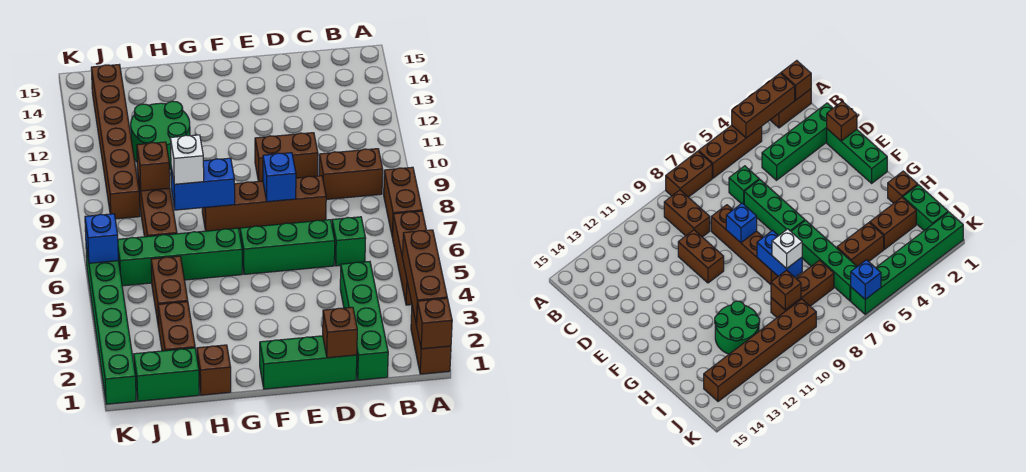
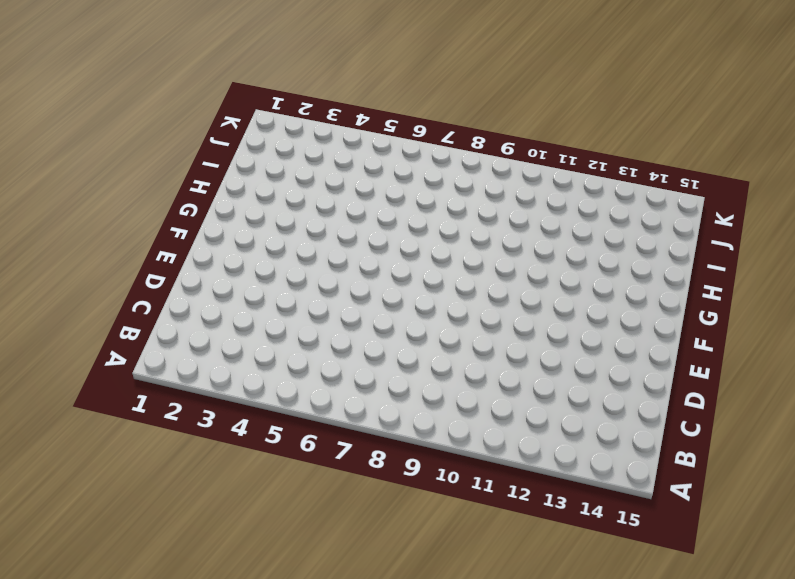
none -> brown 1x2 brick [411,307,451,374]
none -> brown 1x3 brick [393,211,426,305]
none -> brown 1x2 brick [384,167,422,238]

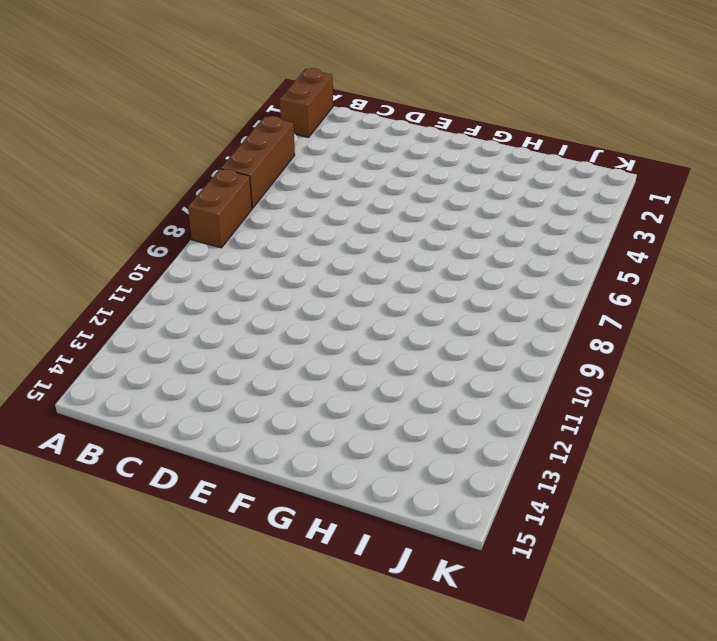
none -> brown 1x2 brick [319,149,383,199]
none -> green 1x4 brick [340,262,388,380]
none -> green 1x1 brick [332,217,366,266]

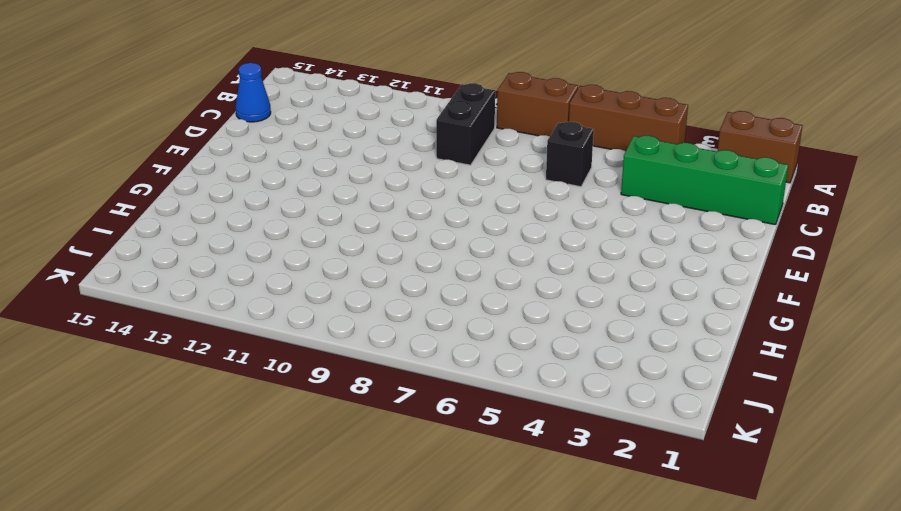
black 1x2 brick [436,83,495,165] -> brown 1x2 brick [319,149,383,199]
black 1x1 brick [546,122,594,187] -> green 1x1 brick [332,217,366,266]
blue 1x1 cone [236,63,271,122] -> none
none -> green 1x3 brick [260,336,357,389]
none -> green 1x3 brick [240,220,335,274]
none -> brown 1x4 brick [202,176,326,231]

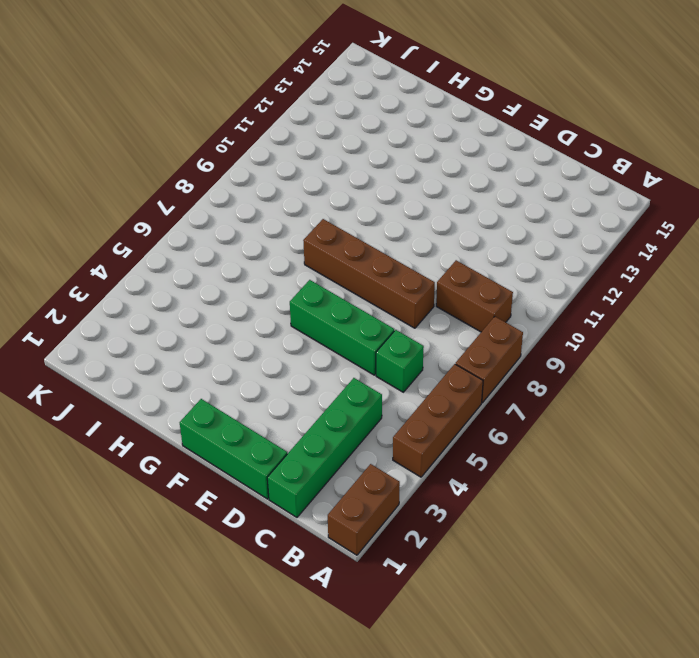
none -> brown 1x2 brick [255,133,318,181]
none -> green 1x4 brick [118,228,242,286]
none -> brown 1x1 brick [197,345,231,395]

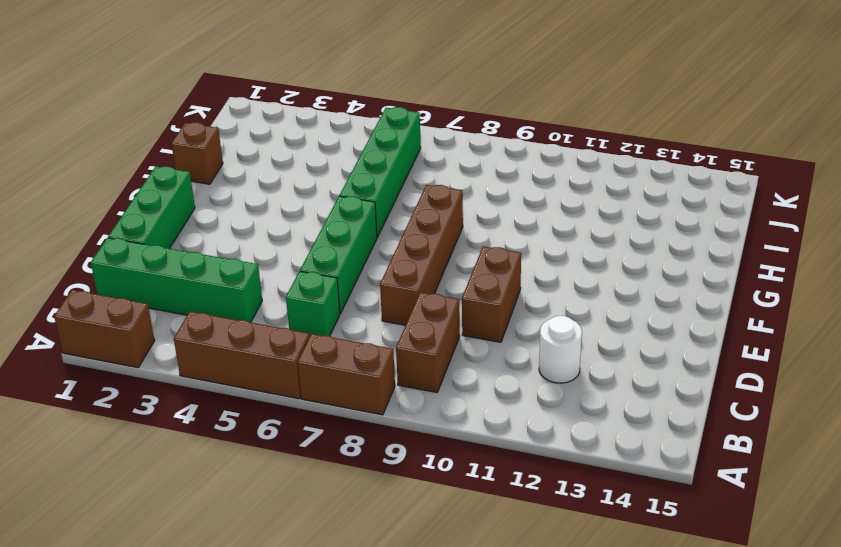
white 1x1 round brick [539,316,582,383] -> none
none -> green 2x2 round brick [131,101,190,170]
none -> green 1x2 brick [134,348,199,401]
none -> brown 1x2 brick [158,302,195,351]

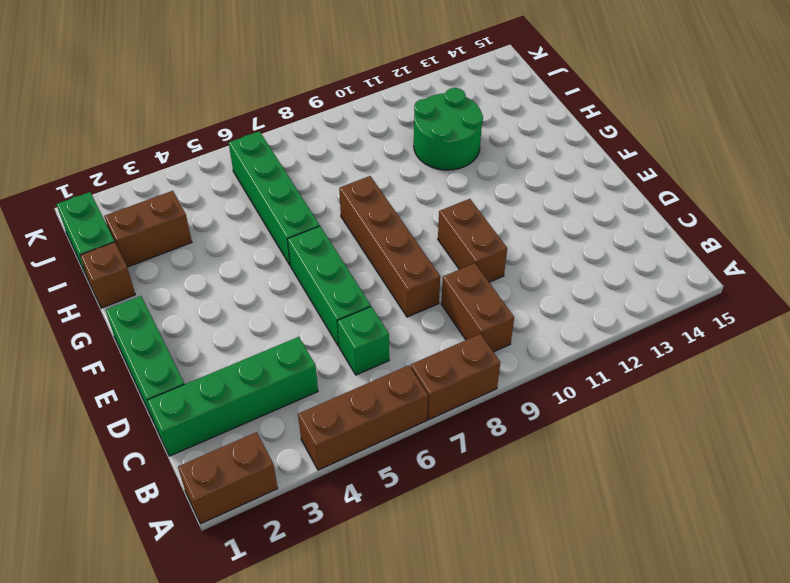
none -> brown 1x2 brick [151,256,188,328]
none -> brown 1x3 brick [138,177,177,237]
none -> brown 1x6 brick [91,65,140,219]

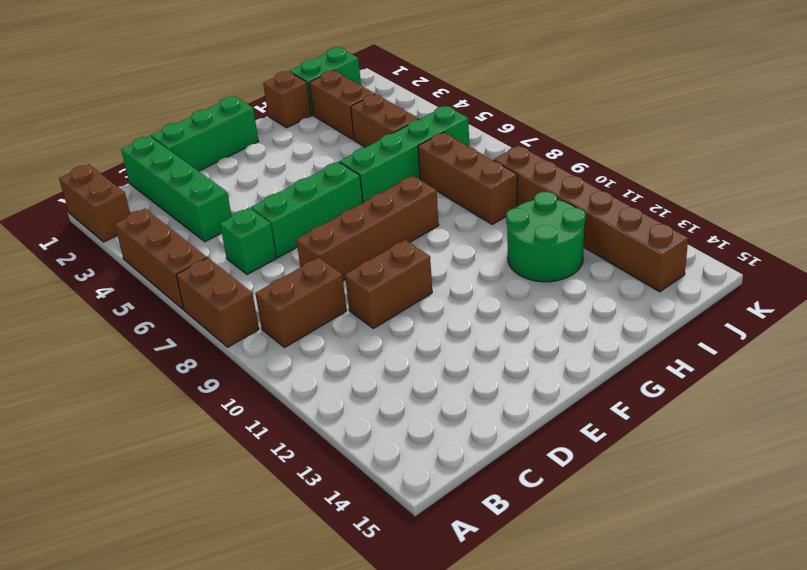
none -> green 1x6 brick [86,246,136,404]
none -> brown 1x1 brick [416,298,452,349]
none -> brown 1x3 brick [403,230,447,325]

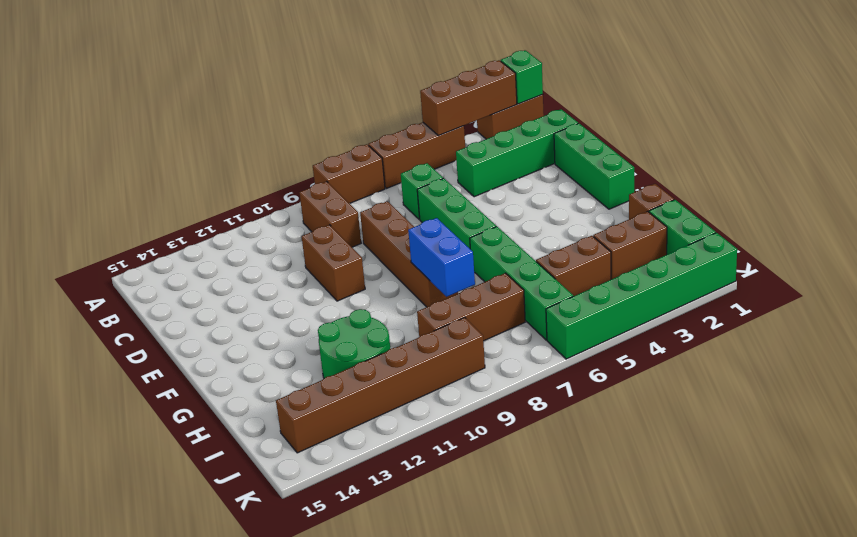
green 1x1 brick [501,50,543,104] -> brown 1x1 brick [416,298,452,349]
none -> brown 1x1 brick [323,307,357,358]
none -> blue 1x1 brick [263,153,296,202]
none -> brown 1x1 brick [137,142,170,191]

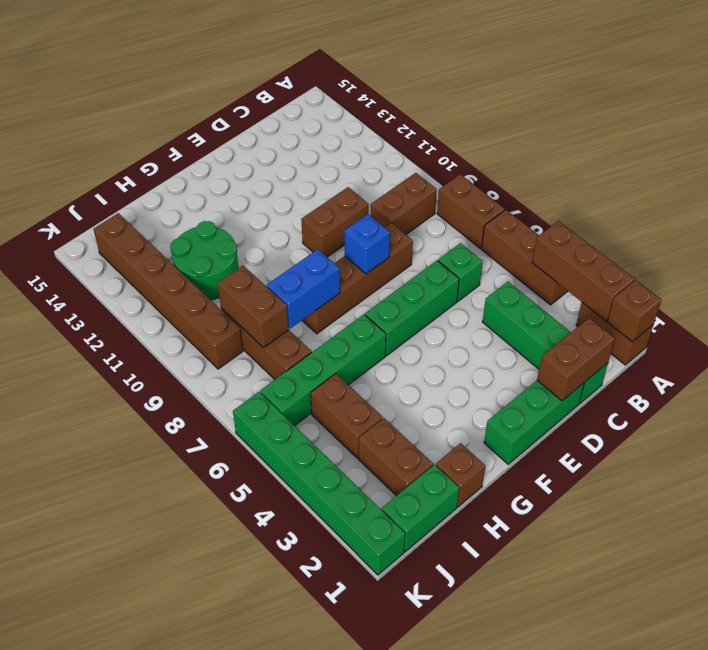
brown 1x2 brick [537,318,615,401] -> brown 1x1 brick [323,307,357,358]
brown 1x2 brick [218,266,289,348] -> brown 1x1 brick [137,142,170,191]
none -> blue 1x1 brick [85,214,118,263]
none -> white 1x1 brick [170,135,204,184]

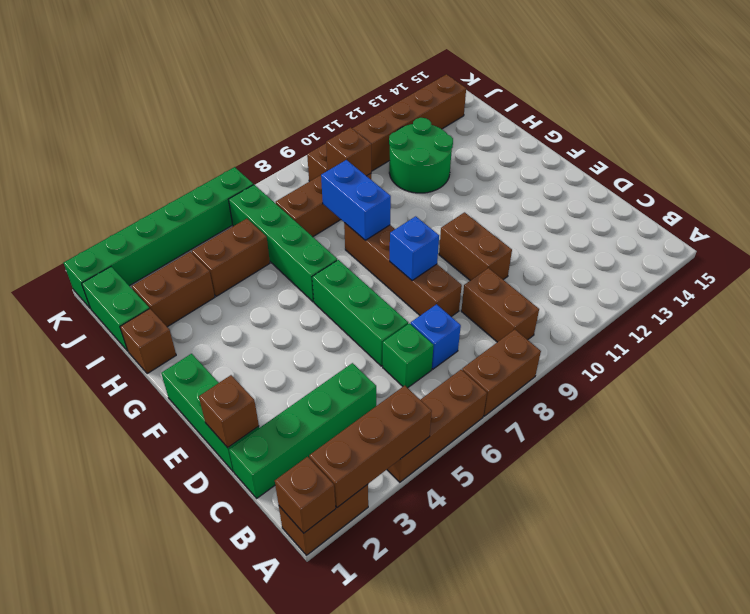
blue 1x1 brick [411,304,461,369] -> blue 1x1 brick moved to [85,214,118,263]
none -> white 1x1 brick [170,135,204,184]

